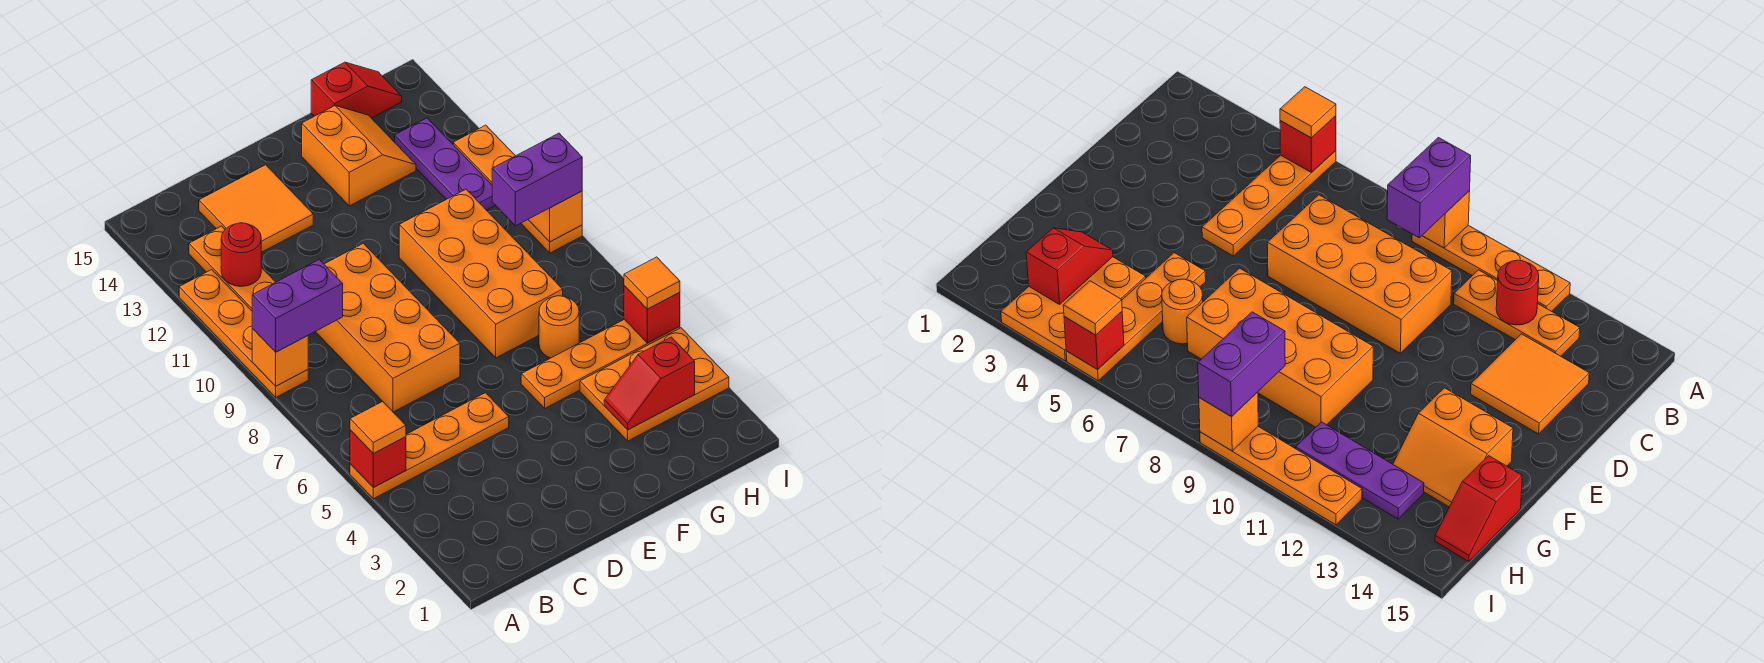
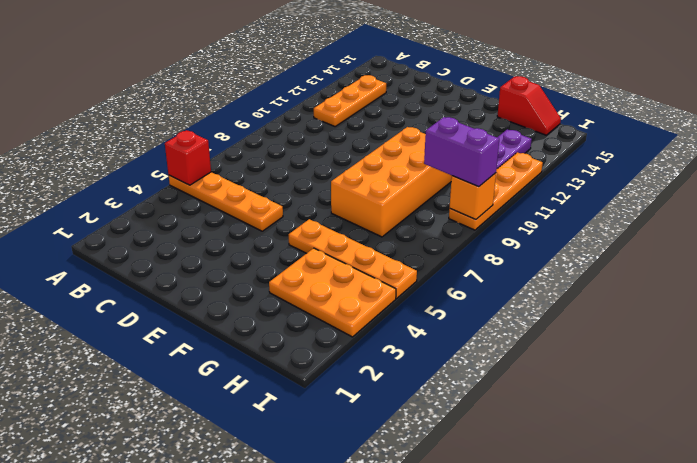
none -> orange 1x4 plate [179,270,308,397]
none -> orange 2x4 brick [315,243,460,412]
none -> orange 2x2 tile [199,165,313,252]

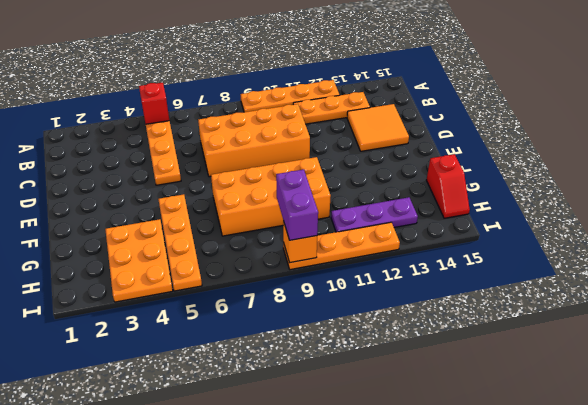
none -> orange 2x2 slope [302,106,416,206]
none -> orange 1x1 round brick [539,296,579,358]
none -> orange 1x1 brick [252,329,308,386]

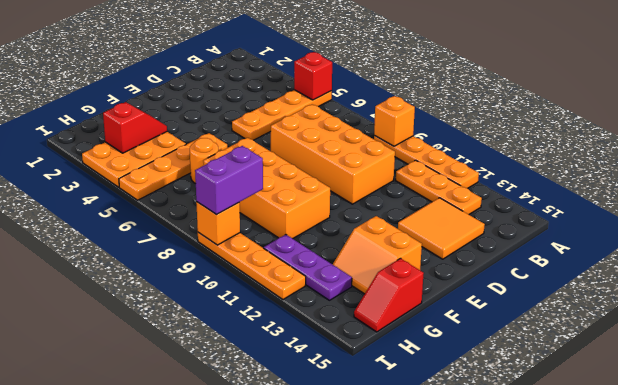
none -> red 1x1 round brick [221,223,261,286]
none -> red 1x1 brick [624,286,680,343]
none -> orange 1x1 tile [350,401,406,454]

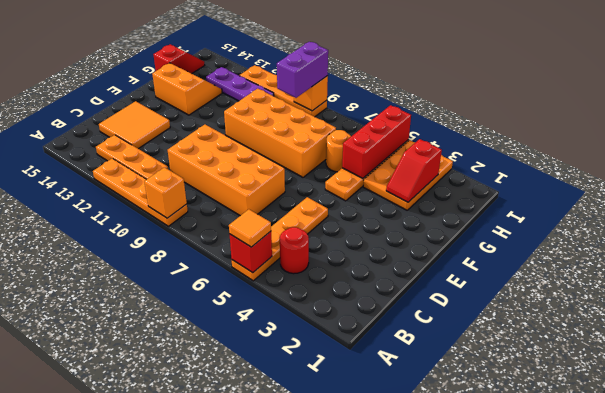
red 1x1 round brick [280,227,309,274] -> red 1x1 round brick moved to [221,223,261,286]
red 1x3 brick [342,105,411,179] -> red 1x1 brick [624,286,680,343]
none -> purple 1x2 brick [252,260,343,352]
none -> orange 1x1 tile [624,257,680,309]

